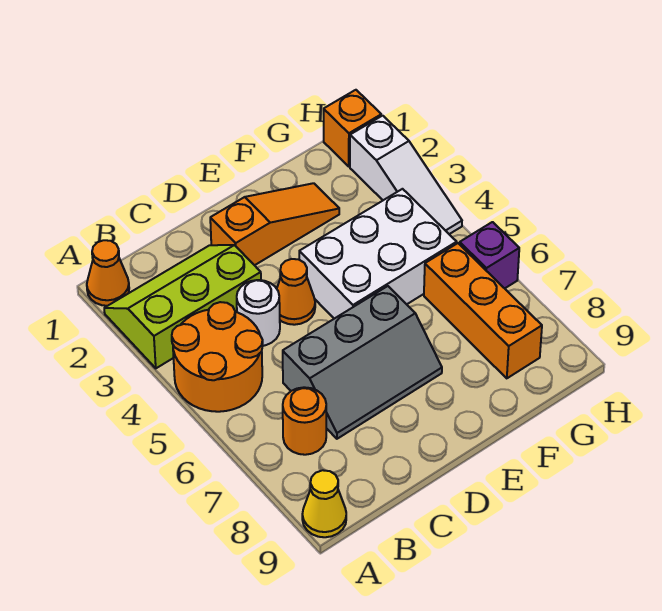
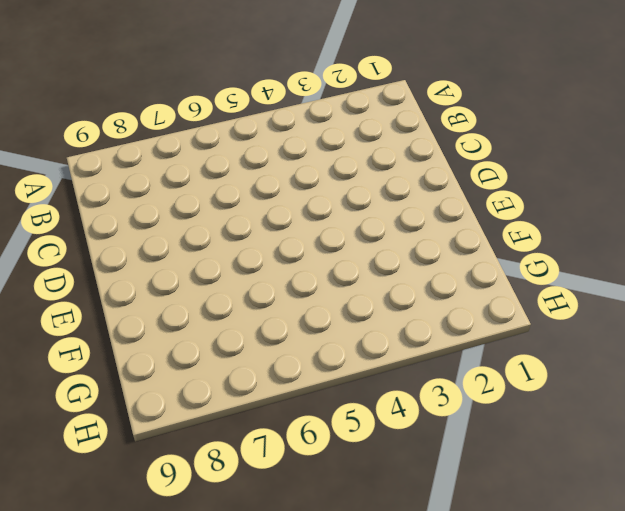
none -> orange 1x1 cone [87,240,129,306]
none -> lime 2x3 slope [104,245,261,368]
none -> orange 2x2 round brick [172,302,263,412]

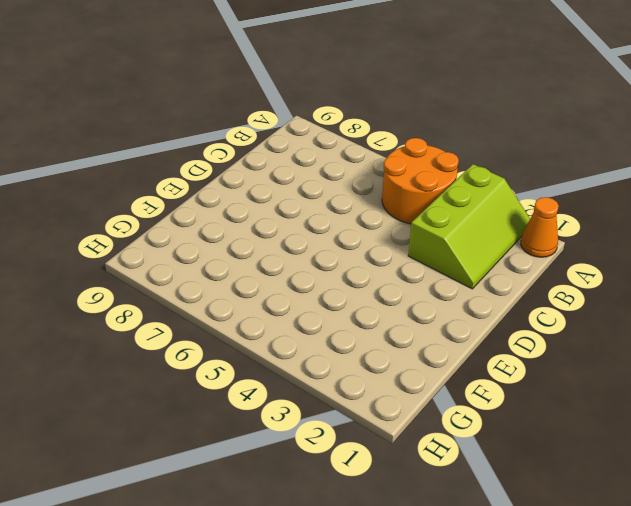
none -> yellow 1x1 cone [302,470,346,537]
none -> orange 1x1 round brick [283,387,326,455]
none -> white 1x1 round brick [237,280,280,346]

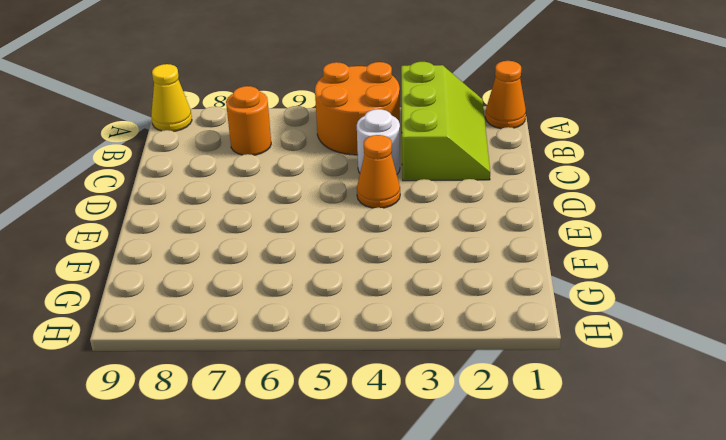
none -> grey 2x3 slope [283,286,442,439]
none -> orange 1x3 slope [210,183,339,265]
none -> white 2x3 brick [299,189,457,319]

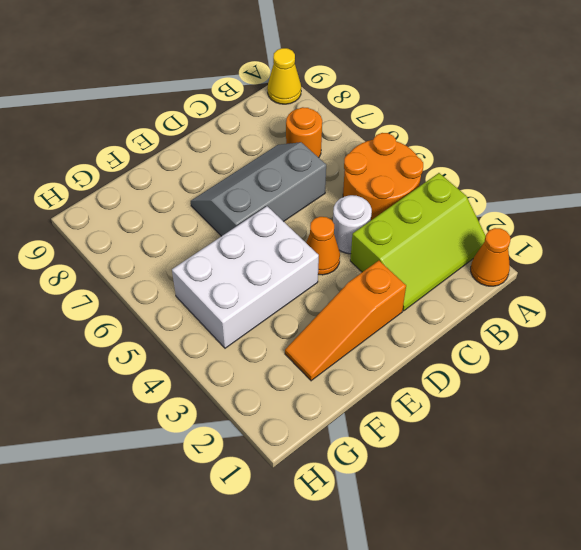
none -> orange 1x3 brick [424,243,542,378]
none -> orange 1x1 brick [324,90,381,166]
none -> white 1x3 slope [350,116,462,234]

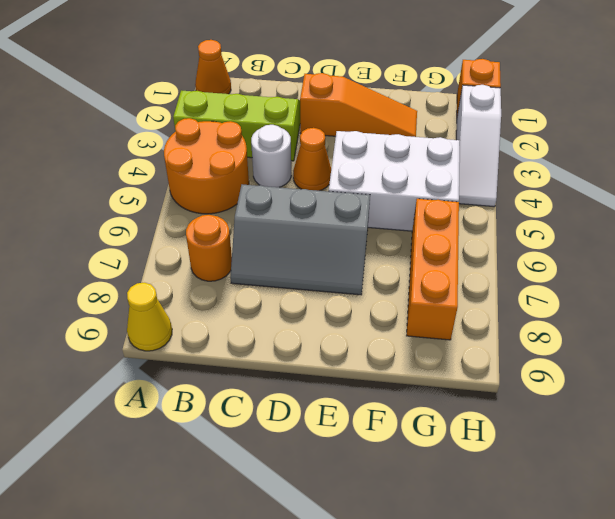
none -> purple 1x1 brick [460,222,519,288]

